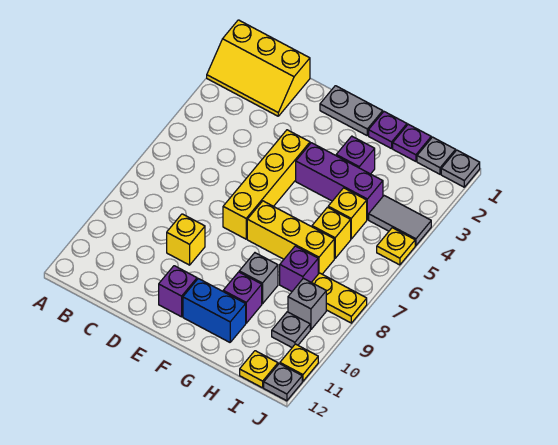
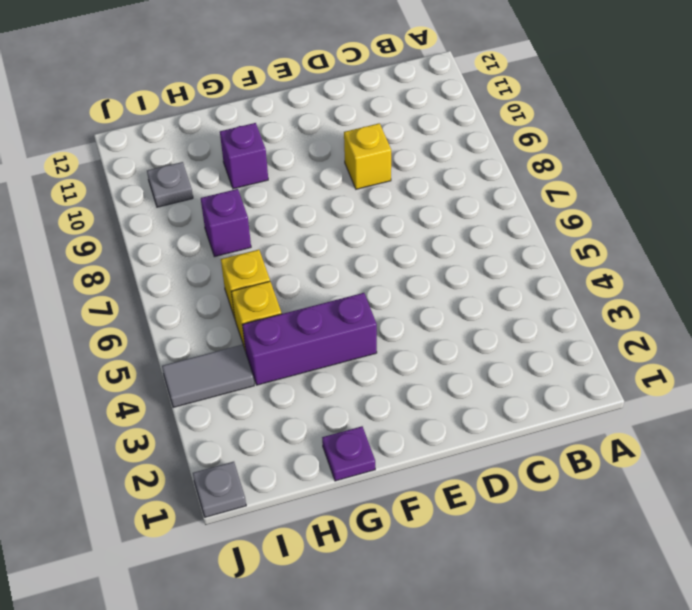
none -> yellow 2x3 slope [207,20,310,116]
none -> grey 1x2 plate [320,86,383,135]
none -> yellow 1x4 brick [223,130,310,239]

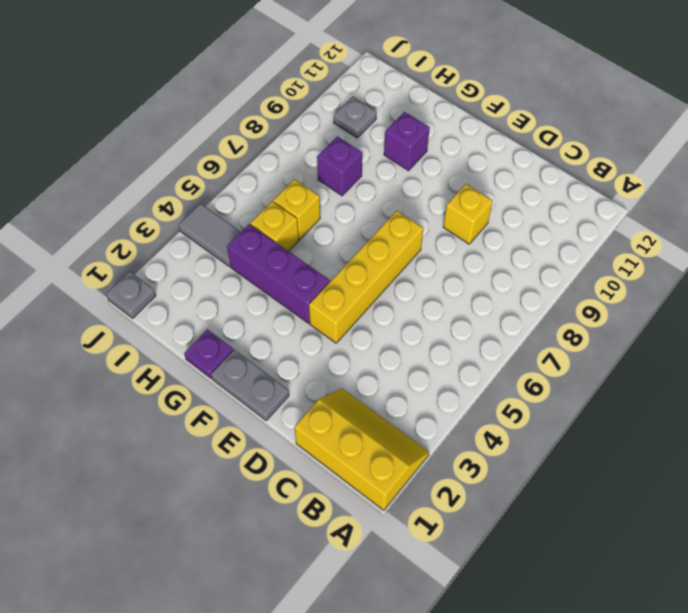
none -> purple 1x1 brick [159,266,197,317]
none -> yellow 1x3 brick [247,201,334,274]
none -> blue 1x2 brick [183,279,246,342]

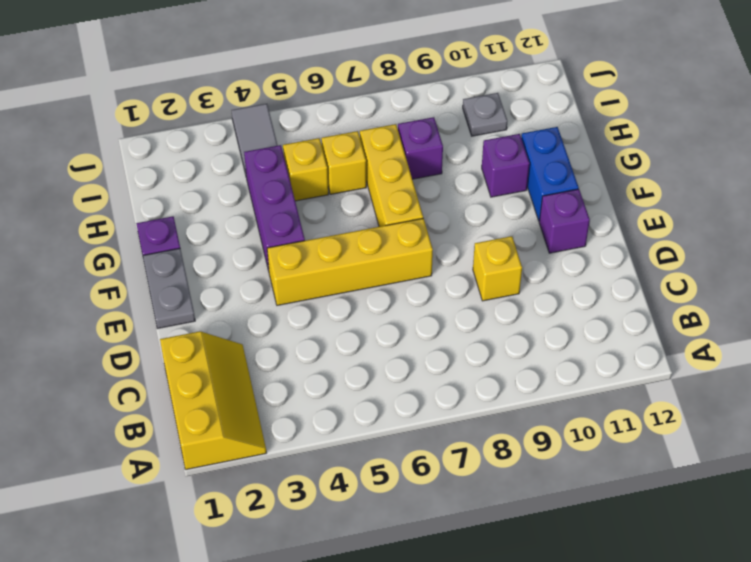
none -> purple 1x1 brick [336,136,375,174]
none -> grey 1x1 brick [239,253,278,304]
none -> purple 1x1 plate [393,124,431,161]

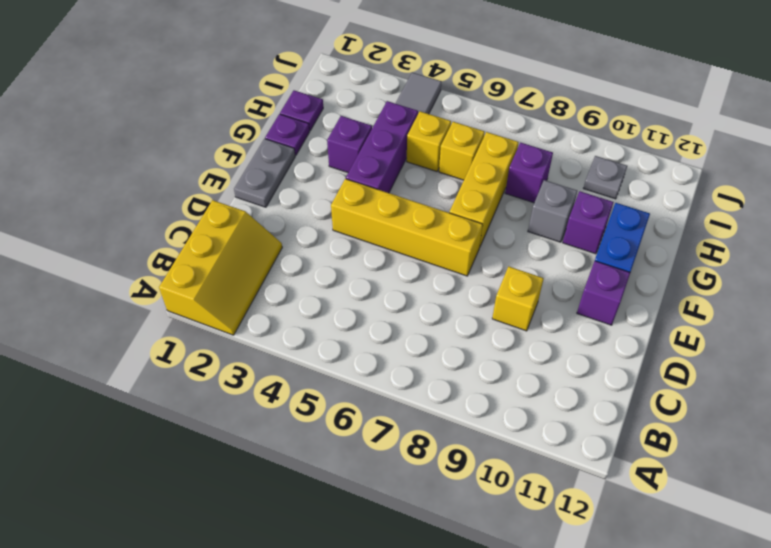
none -> grey 1x1 plate [417,137,456,174]
none -> yellow 1x2 plate [312,273,367,323]
none -> grey 1x1 brick [288,278,326,330]

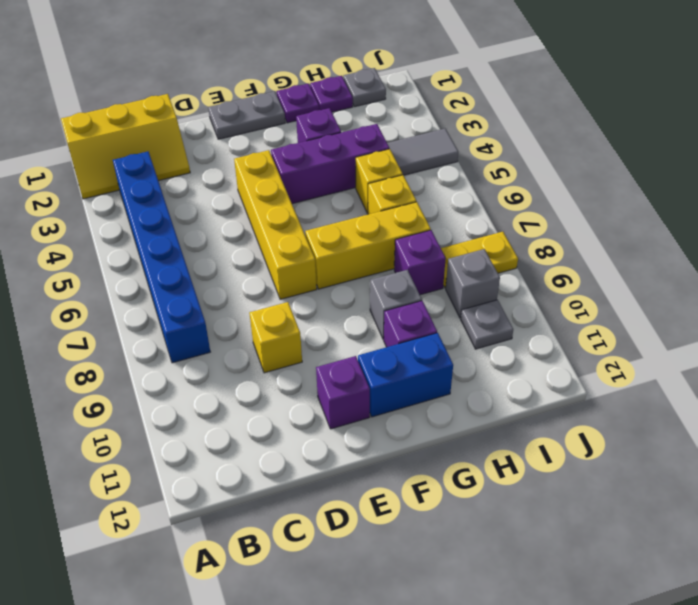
blue 1x6 brick [113,152,210,363] -> none
none -> yellow 1x1 plate [240,351,278,388]
none -> grey 1x1 plate [441,150,480,187]
none -> yellow 1x1 plate [377,228,415,265]

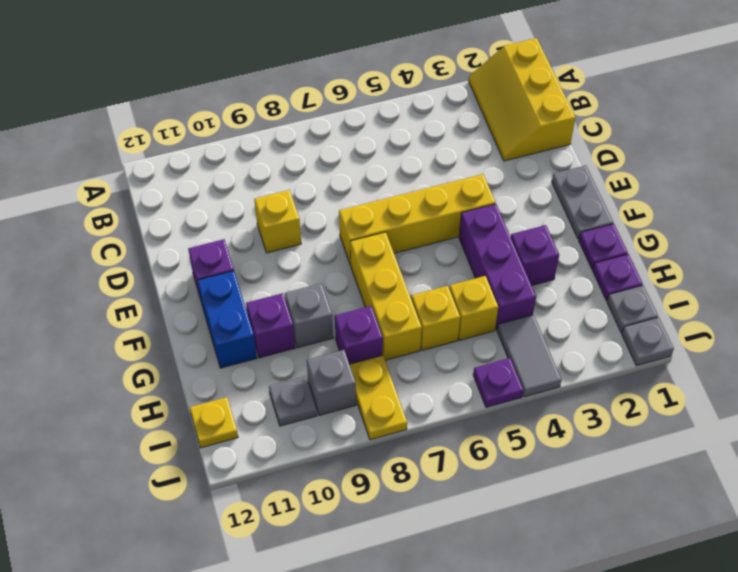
purple 1x1 plate [473,358,523,407] -> yellow 1x1 plate [377,228,415,265]
none -> yellow 1x1 plate [280,344,318,381]
none -> grey 1x1 plate [264,364,302,401]

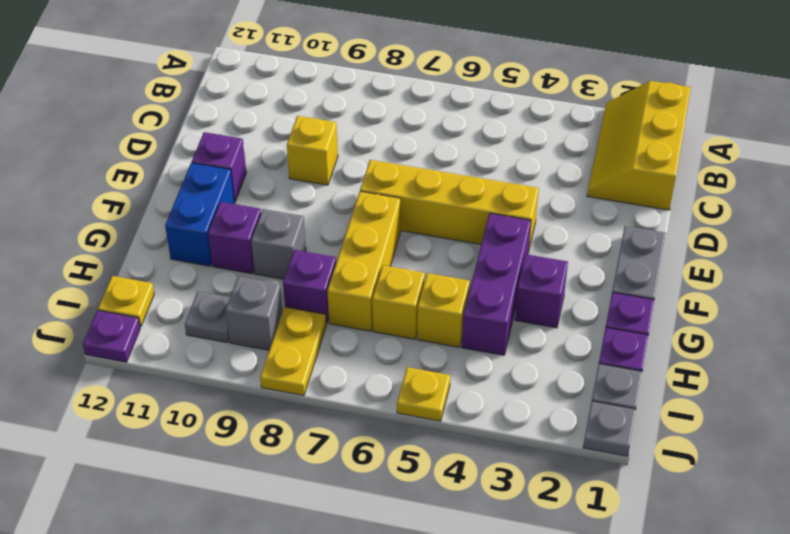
purple 1x1 plate [83,310,140,362] -> grey 1x1 plate [264,364,302,401]
none -> grey 1x2 tile [369,196,431,245]
none -> yellow 1x1 plate [280,344,318,381]

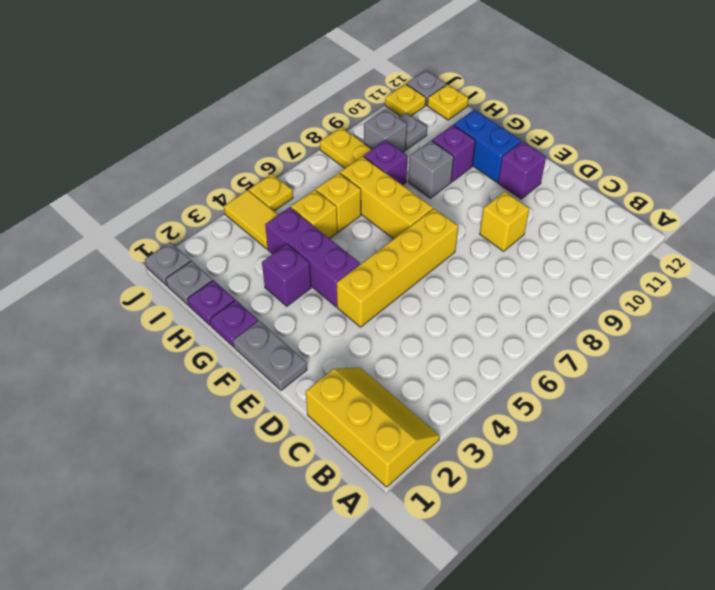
yellow 1x2 tile [224,190,278,249] -> grey 1x2 tile [369,196,431,245]

